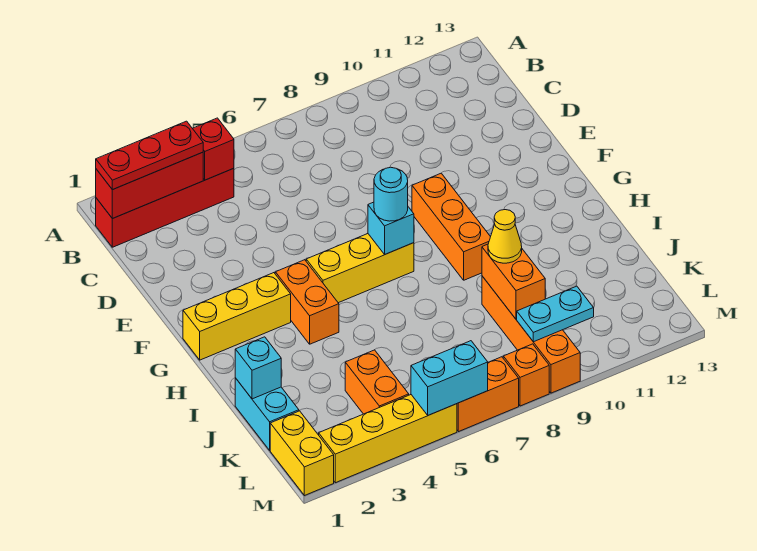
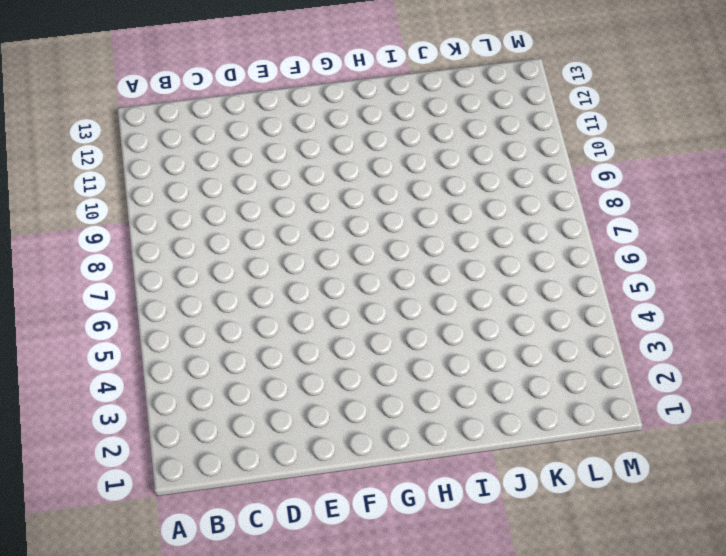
none -> red 1x4 brick [96,168,234,247]
none -> orange 1x3 brick [412,173,490,280]
none -> yellow 1x3 brick [183,273,291,360]

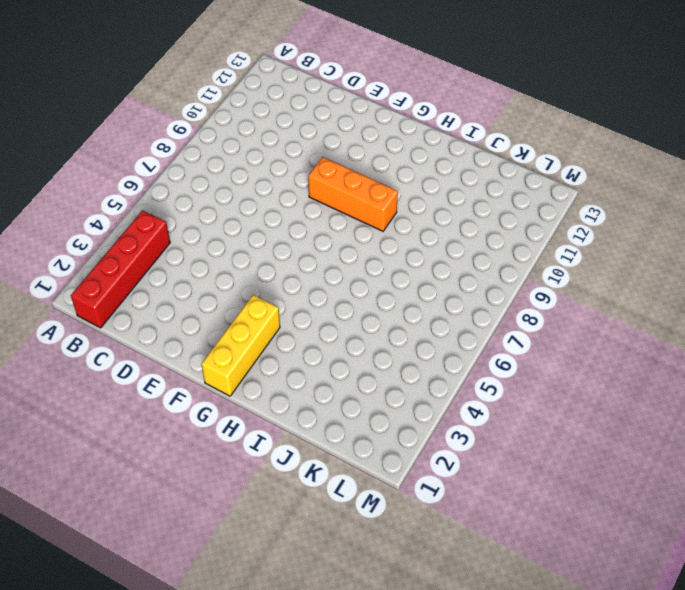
none -> orange 1x2 brick [275,260,339,344]
none -> yellow 1x3 brick [306,234,414,303]
none -> cyan 1x2 brick [235,378,299,450]

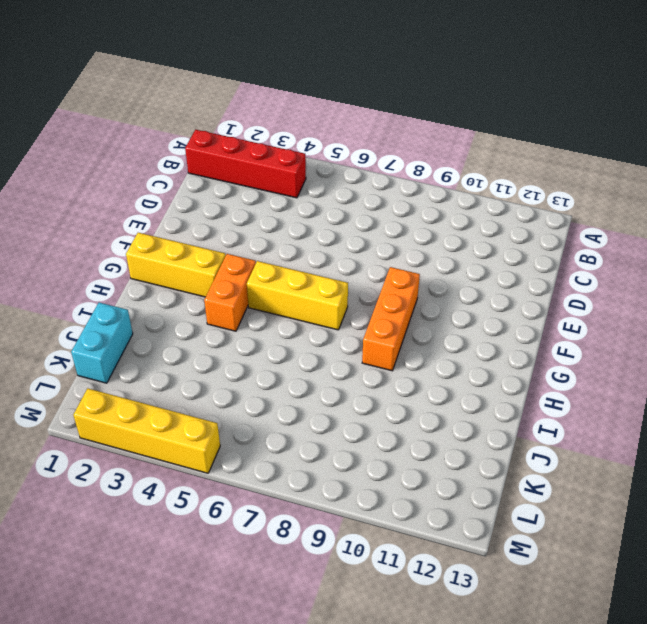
none -> orange 1x4 brick [482,276,580,393]
none -> orange 1x2 brick [345,350,409,414]
none -> yellow 1x2 brick [270,411,334,496]

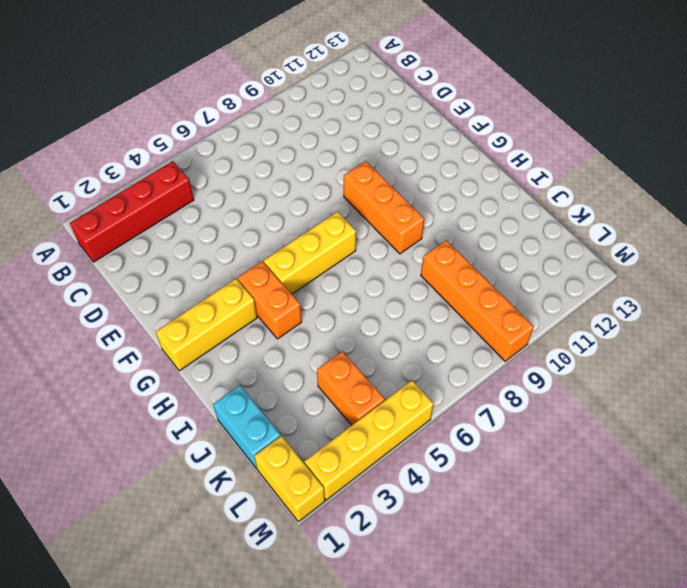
none -> orange 1x2 brick [457,357,519,432]
none -> orange 1x1 brick [503,344,549,406]
none -> red 1x3 brick [96,152,203,219]

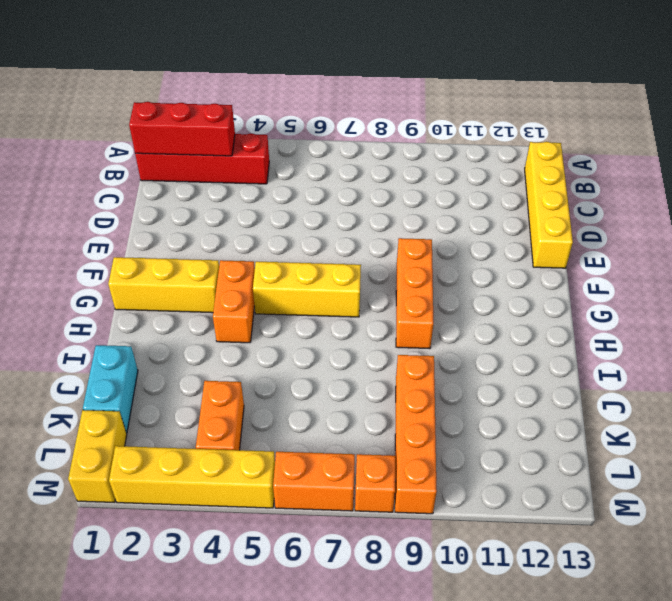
yellow 1x4 brick [525,142,573,268] -> none
none -> red 1x1 brick [193,118,234,180]
none -> cyan 1x1 brick [368,202,414,255]
none -> cyan 1x1 brick [235,337,281,399]

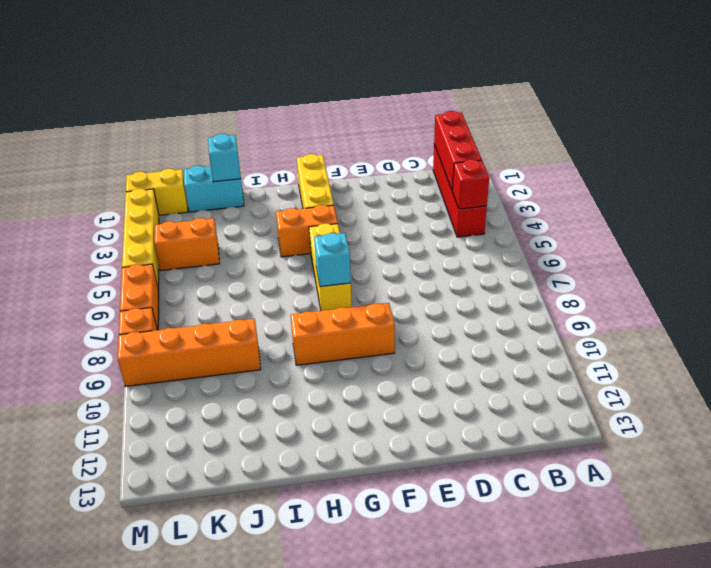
none -> orange 1x2 brick [482,244,545,319]
none -> cyan 1x2 plate [517,286,594,342]
none -> cyan 1x2 brick [411,341,488,415]

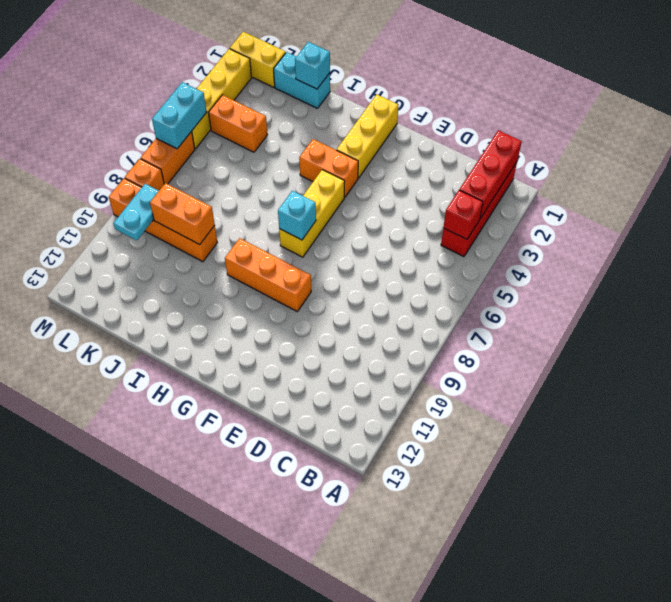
none -> red 1x3 plate [96,121,203,190]
none -> cyan 1x1 round brick [374,167,408,221]
none -> yellow 1x1 cone [488,210,522,263]

